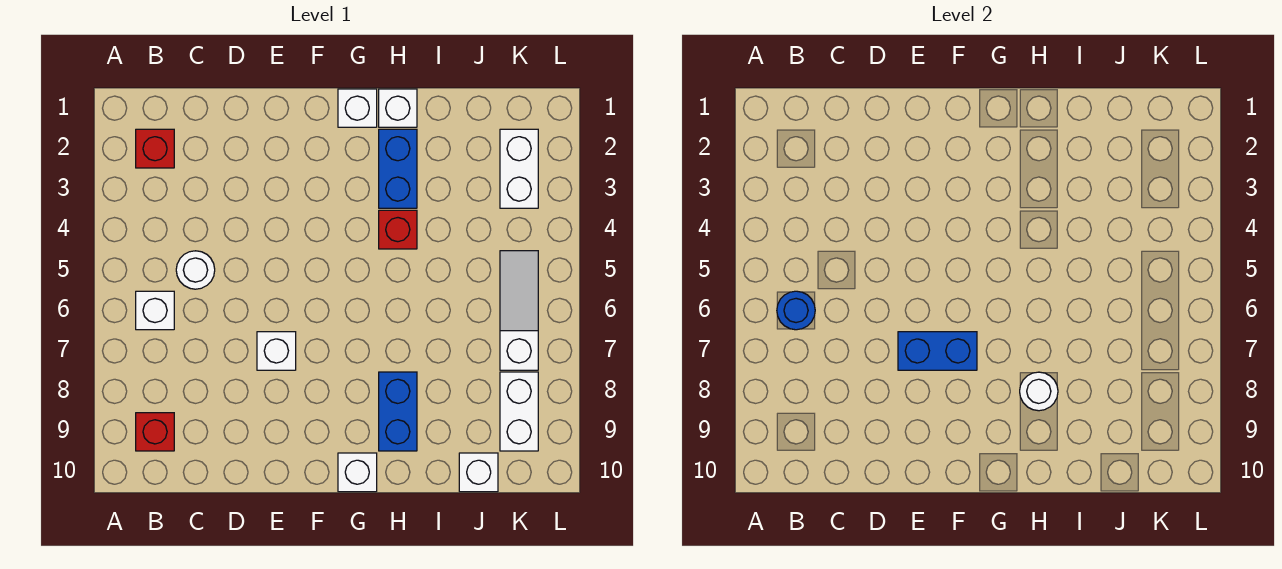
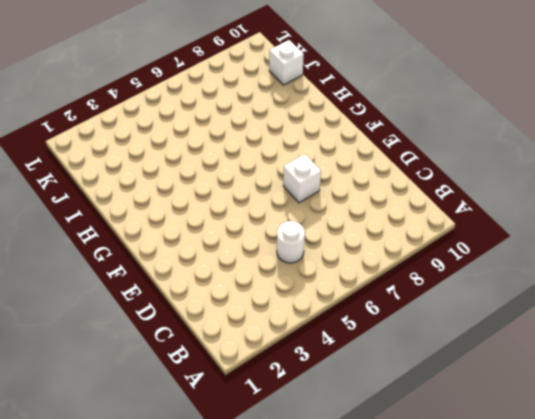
none -> red 1x1 brick [136,129,174,168]
none -> white 1x1 brick [136,291,174,330]
none -> red 1x1 brick [136,413,174,451]

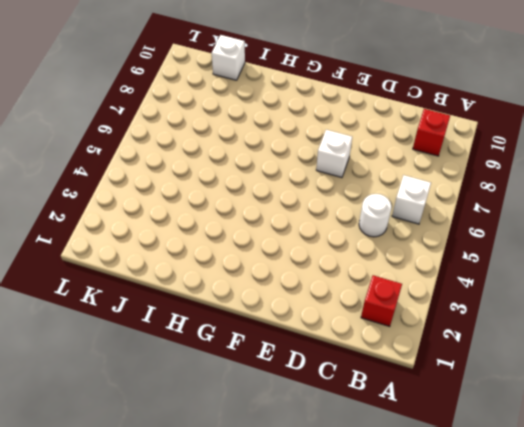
none -> white 1x1 brick [338,89,377,127]
none -> white 1x1 brick [338,453,377,492]
none -> white 1x1 brick [379,89,417,127]

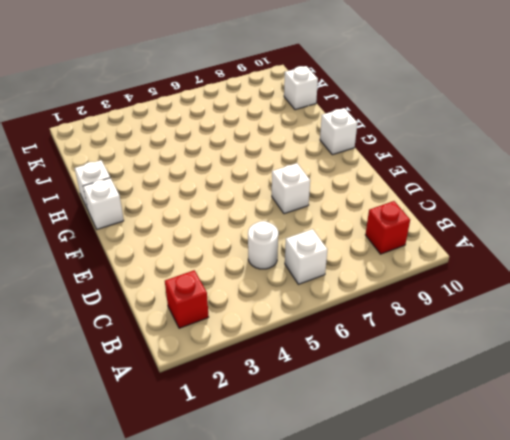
none -> blue 1x2 brick [379,129,417,208]
none -> red 1x1 brick [379,210,417,249]
none -> blue 1x2 brick [379,372,417,451]

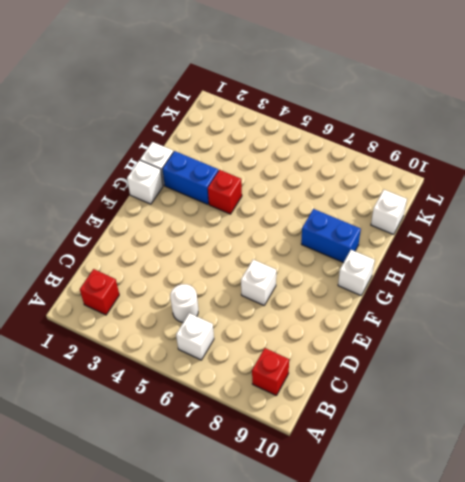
none -> white 1x2 brick [500,129,538,208]
none -> white 1x3 slope [500,251,538,370]
none -> white 1x2 brick [500,372,538,451]

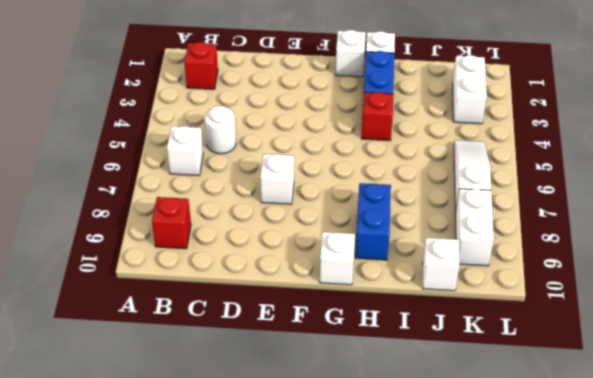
none -> blue 1x1 round brick [777,291,815,330]
none -> blue 1x2 brick [898,332,977,370]
none -> white 1x1 round brick [1020,372,1058,411]

